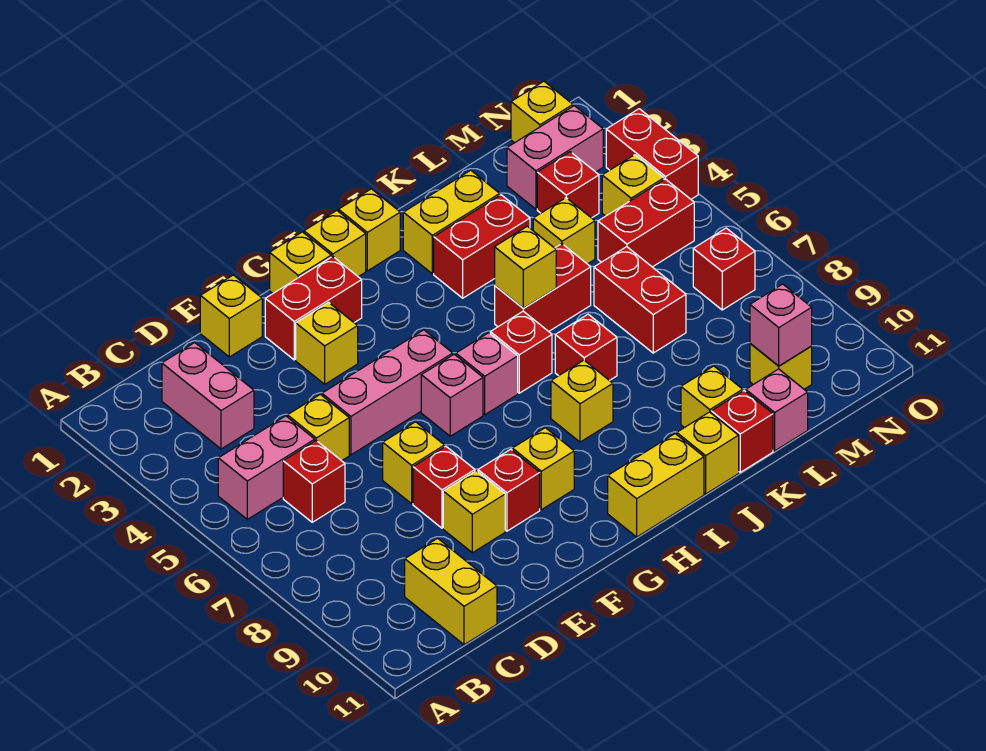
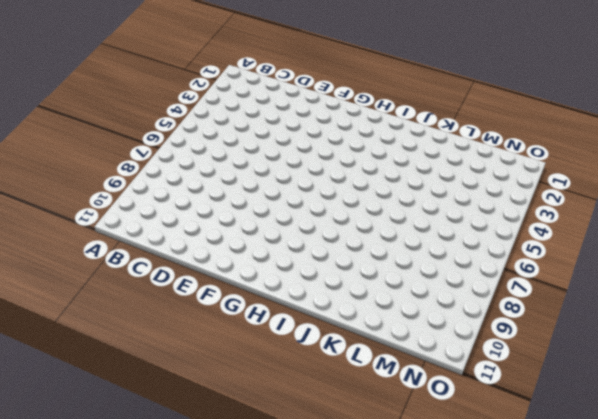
none -> pink 1x2 brick [218,416,315,519]
none -> pink 1x2 brick [162,343,254,449]
none -> red 1x1 brick [283,441,345,522]
none -> yellow 1x2 brick [405,538,497,645]

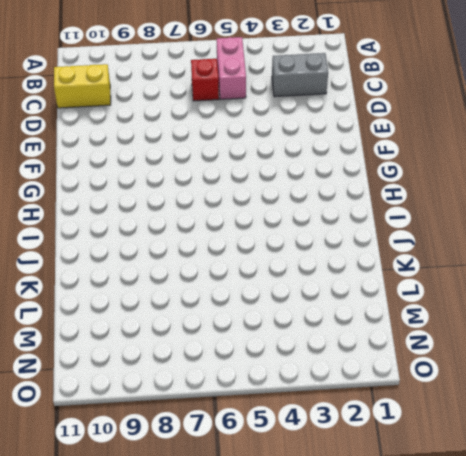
grey 1x2 brick [272,53,328,97] -> pink 1x2 brick [162,343,254,449]
none -> yellow 1x1 brick [287,394,349,461]
none -> yellow 1x1 brick [200,275,262,357]
none -> pink 1x3 brick [322,330,453,455]
none -> yellow 1x1 brick [383,422,444,504]

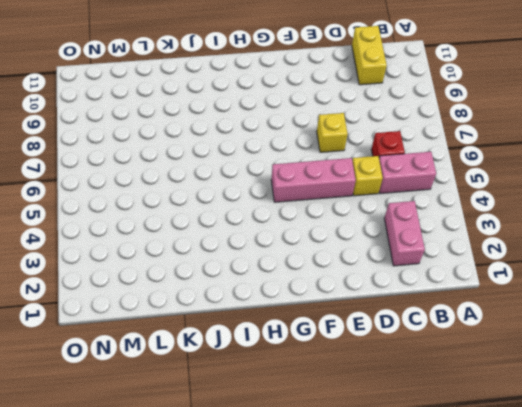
none -> yellow 1x1 brick [200,275,262,357]
none -> red 1x1 brick [413,446,475,528]
none -> yellow 1x1 brick [443,471,505,553]
none -> red 1x2 brick [265,256,362,360]

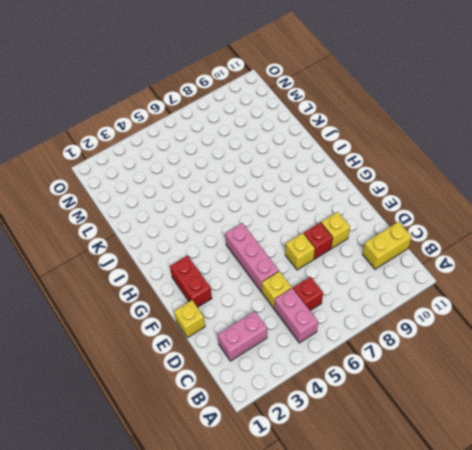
none -> yellow 1x1 brick [296,302,358,384]
none -> red 1x1 brick [478,449,540,531]
none -> yellow 1x1 brick [270,232,331,293]
none -> pink 1x1 brick [421,354,483,436]

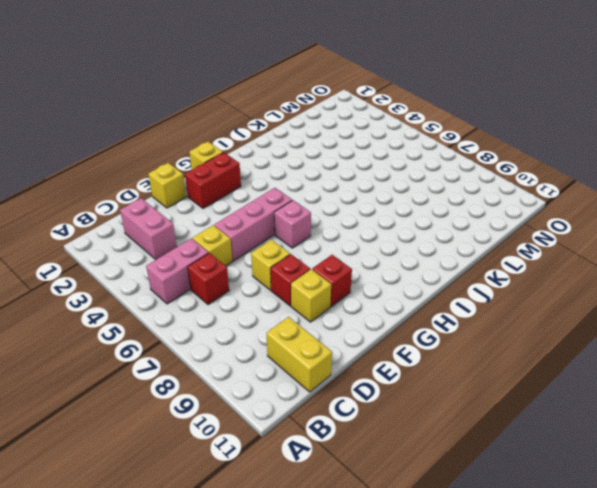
none -> yellow 1x1 brick [296,302,358,384]
none -> yellow 1x1 brick [512,428,574,510]
none -> yellow 1x1 brick [304,211,366,277]
none -> pink 1x1 brick [456,333,518,415]

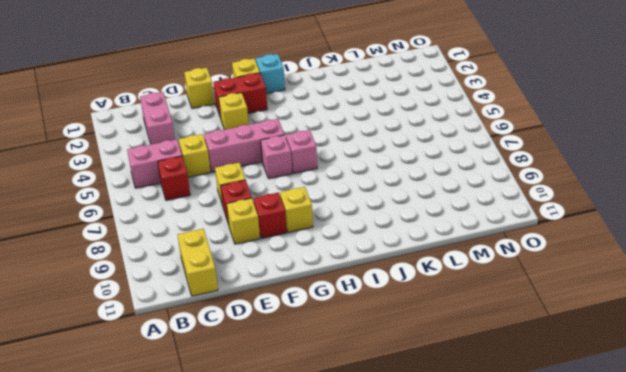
cyan 1x1 brick [256,54,285,94] -> yellow 1x1 brick [304,211,366,277]
none -> yellow 1x2 brick [608,434,704,537]
none -> yellow 1x1 brick [339,189,400,271]
none -> red 1x1 brick [490,311,552,393]
none -> yellow 1x1 brick [551,360,613,442]

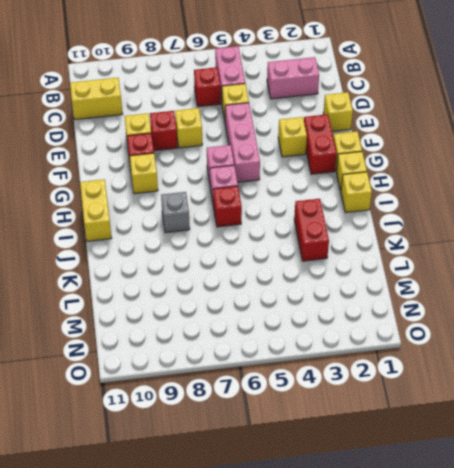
grey 1x1 brick [161,192,190,233] -> yellow 1x1 brick [551,360,613,442]
none -> yellow 1x2 brick [403,170,500,274]
none -> red 1x2 brick [495,244,591,331]
none -> red 1x1 brick [555,314,617,381]
none -> yellow 1x1 brick [677,412,739,494]

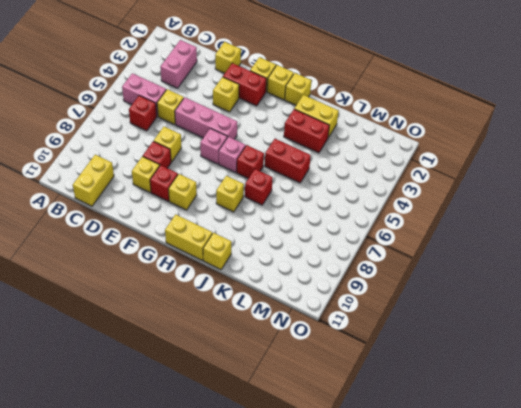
none -> yellow 1x1 brick [681,366,743,428]
none -> red 1x1 brick [711,391,773,472]
none -> yellow 1x1 brick [533,198,595,264]
none -> red 1x2 brick [594,247,686,353]

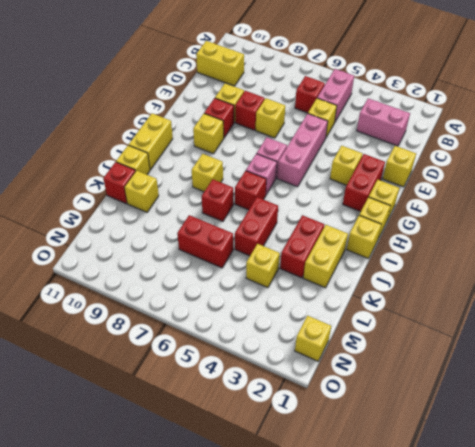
none -> pink 1x1 brick [746,369,808,451]
none -> pink 1x2 brick [507,106,603,209]
none -> red 1x1 brick [537,152,599,218]
none -> red 1x2 brick [598,179,694,267]

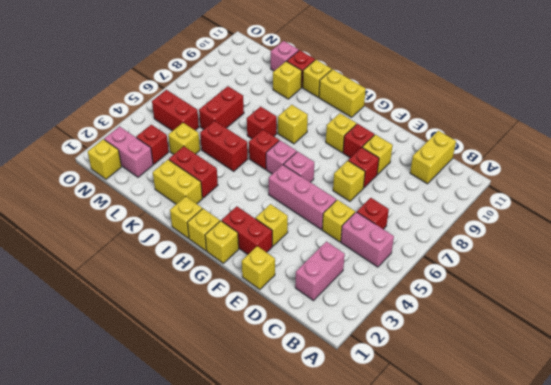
none -> yellow 1x1 brick [750,343,812,389]
none -> yellow 1x1 brick [602,155,664,216]
none -> red 1x1 brick [693,228,755,310]
none -> red 1x2 brick [606,109,698,199]

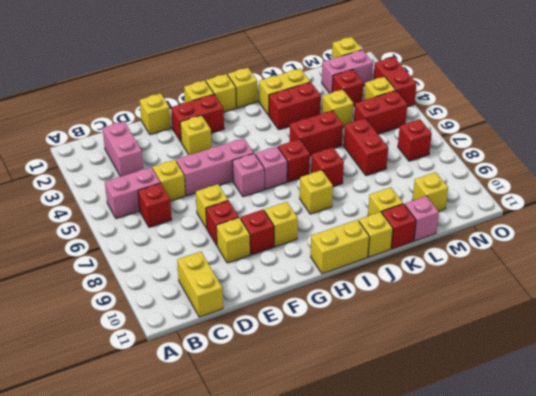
none -> yellow 1x1 brick [495,226,556,308]
none -> pink 1x1 brick [750,284,812,366]

